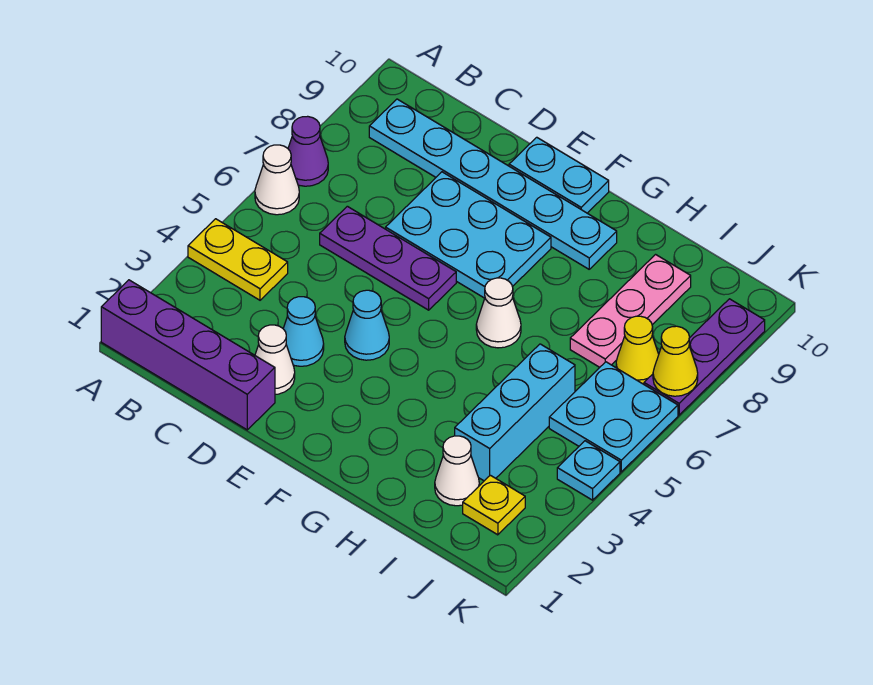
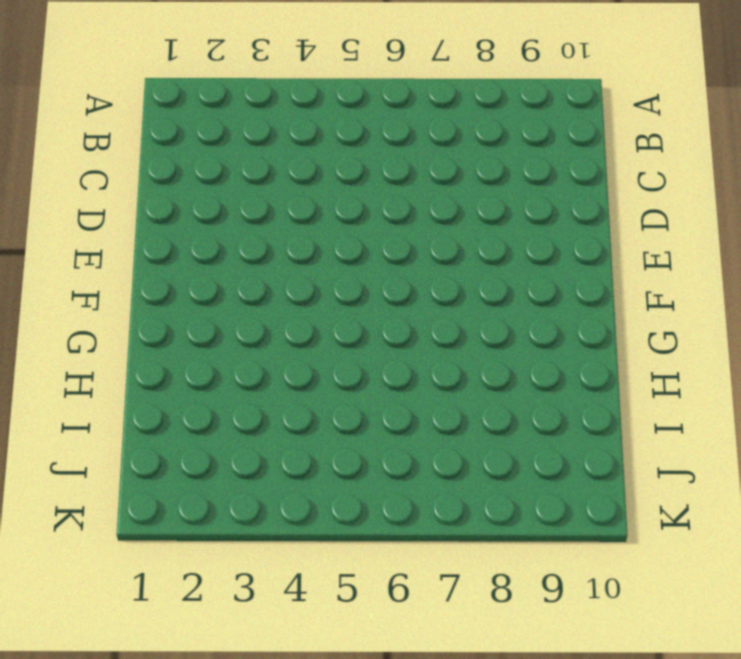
none -> purple 1x4 brick [101,280,275,430]
none -> yellow 1x2 plate [188,219,288,300]
none -> white 1x1 cone [255,145,299,215]

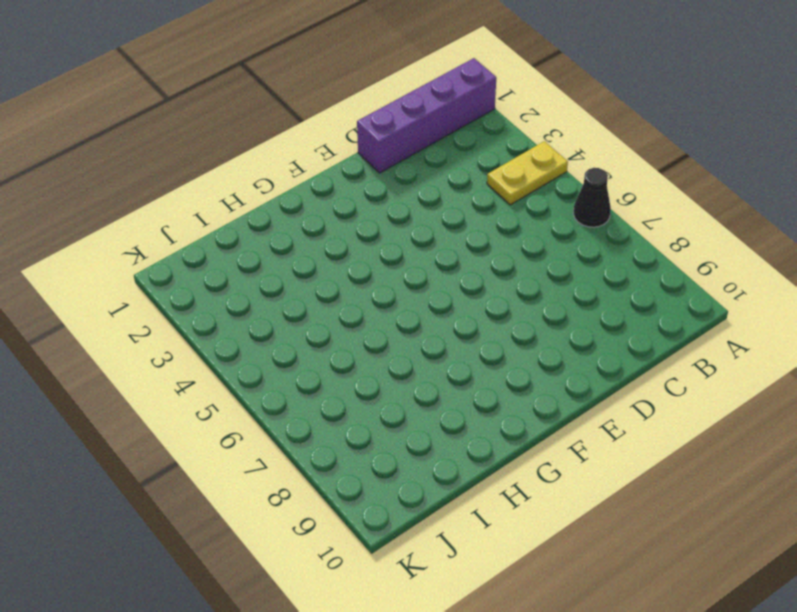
black 1x1 cone [573,168,611,227] -> white 1x1 cone [255,145,299,215]
none -> purple 1x1 cone [288,116,328,186]
none -> cyan 1x6 plate [369,99,617,269]
none -> purple 1x3 plate [320,206,456,310]

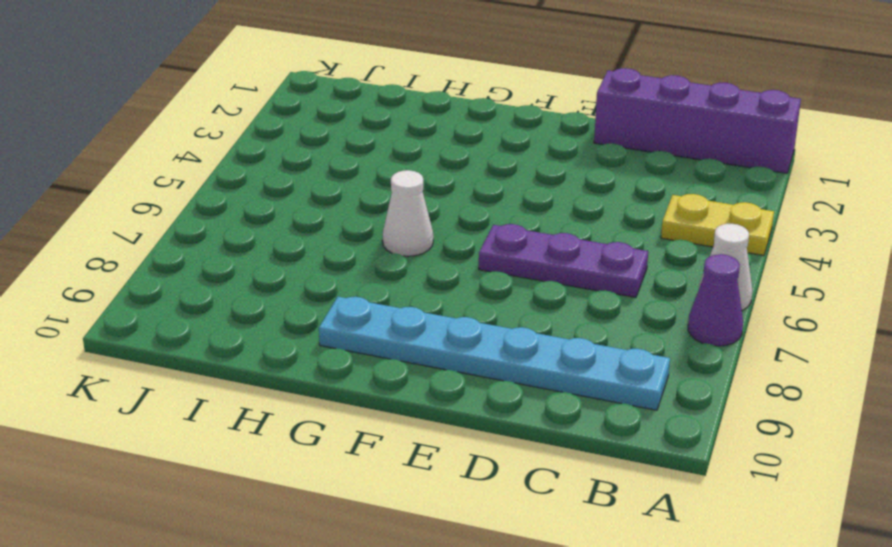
none -> white 1x1 cone [255,325,295,394]
none -> cyan 1x1 cone [283,297,324,366]
none -> cyan 2x3 plate [386,172,551,298]

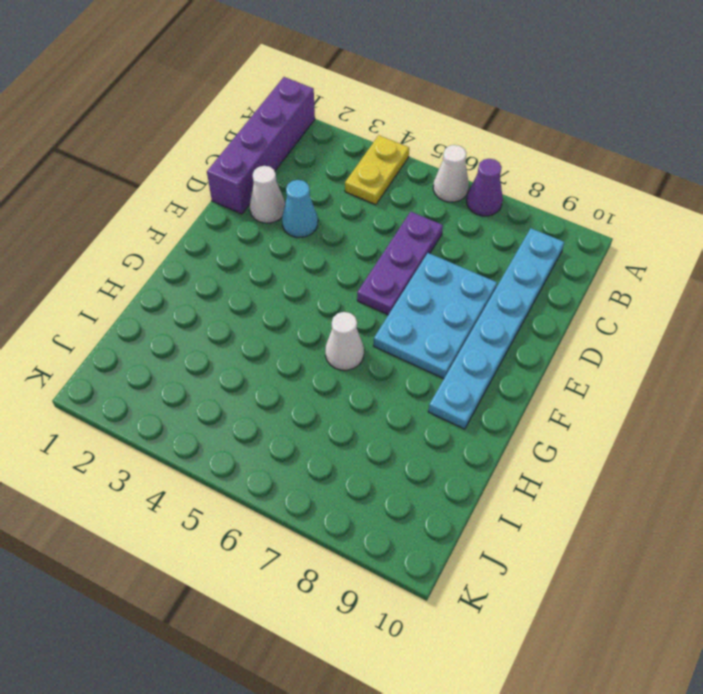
none -> cyan 1x1 cone [345,290,389,360]
none -> cyan 1x2 plate [509,137,609,213]
none -> white 1x1 cone [435,436,479,506]

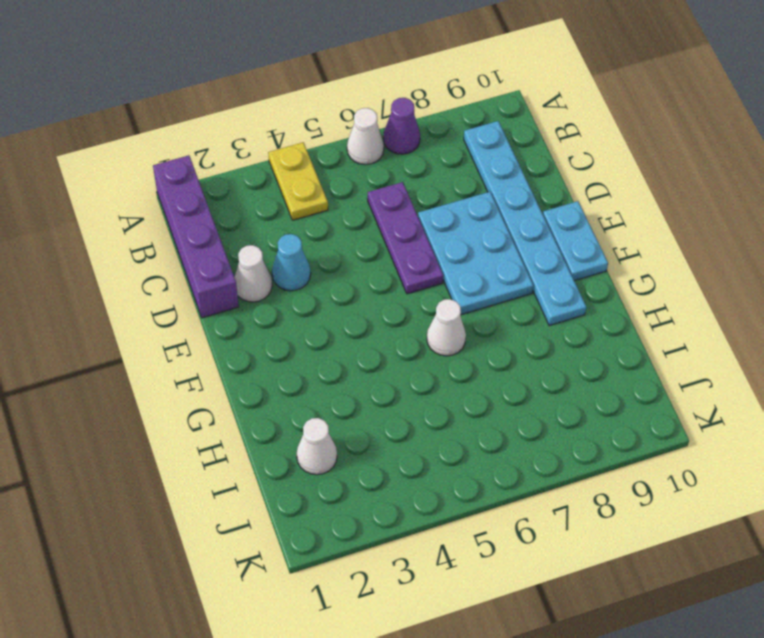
none -> cyan 1x1 cone [345,290,389,360]
none -> cyan 1x3 brick [455,344,575,481]
none -> pink 1x3 plate [570,255,691,367]

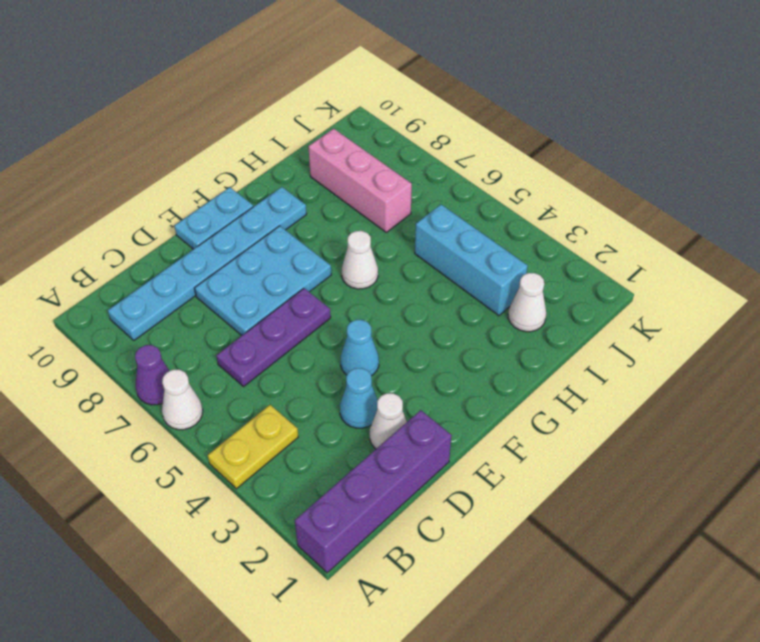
pink 1x3 brick [308,129,412,232] -> pink 1x3 plate [570,255,691,367]
none -> yellow 1x1 plate [463,475,525,535]
none -> cyan 2x2 plate [549,362,678,472]
none -> yellow 1x1 cone [616,316,659,384]

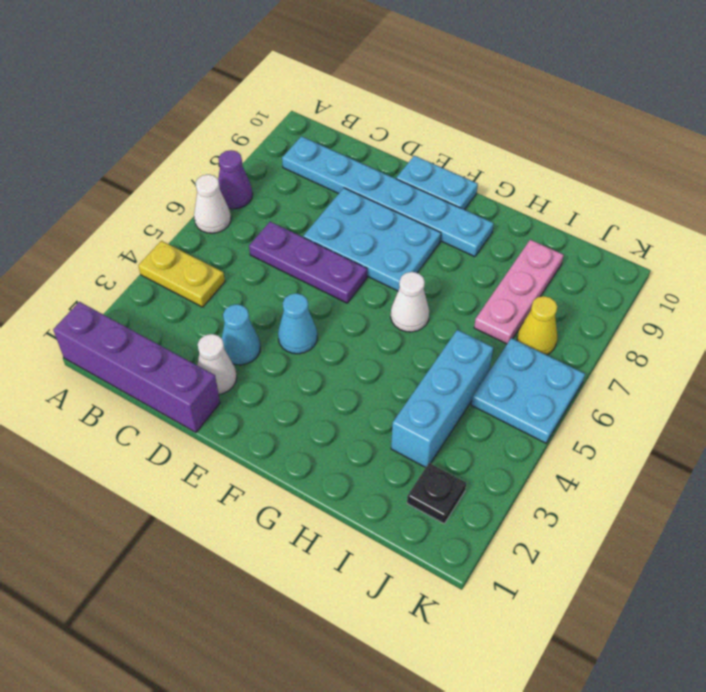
black 1x1 plate [407,463,466,524] -> yellow 1x1 plate [463,475,525,535]
none -> white 1x1 cone [435,436,479,506]
none -> cyan 1x1 plate [557,441,620,500]
none -> purple 1x3 plate [644,299,765,415]

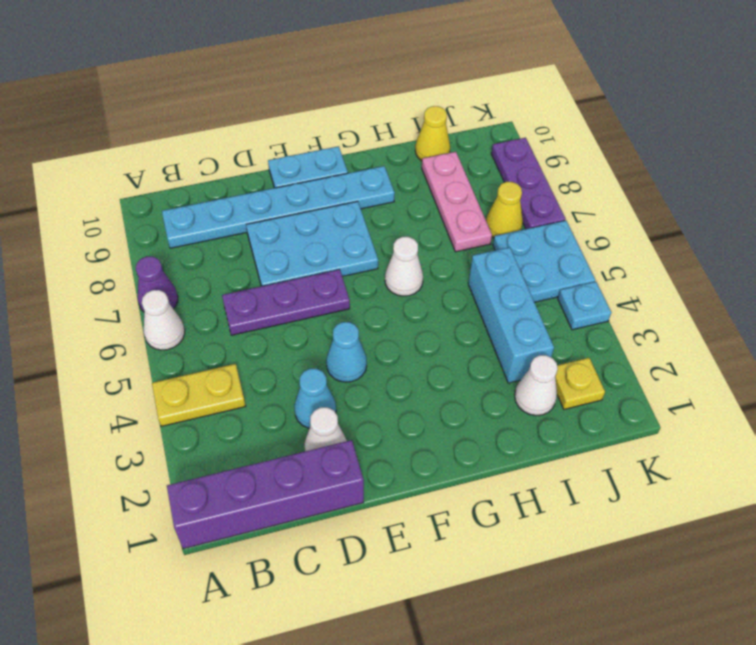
yellow 1x1 cone [415,106,450,161] -> yellow 1x1 cone moved to [653,326,698,396]

